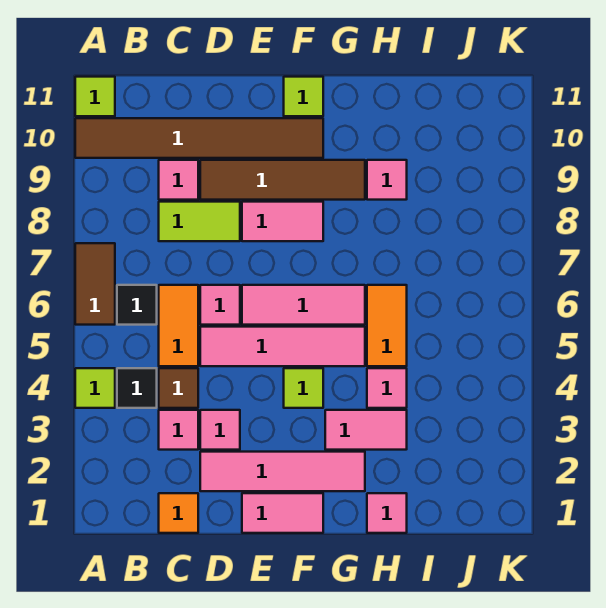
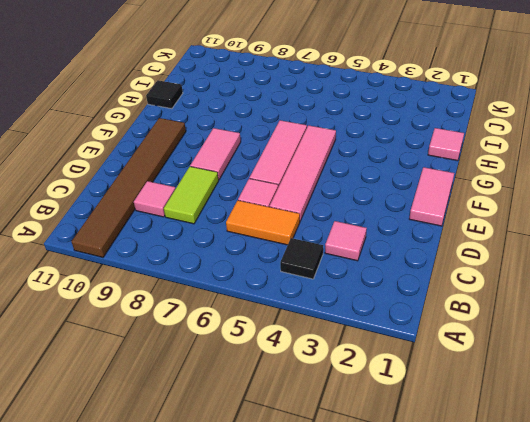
black 1x1 tile [146,80,183,109] -> black 1x1 tile moved to [117,285,157,325]
none -> lime 1x1 tile [75,368,115,408]
none -> brown 1x2 tile [75,243,115,325]
none -> lime 1x1 tile [75,77,115,116]

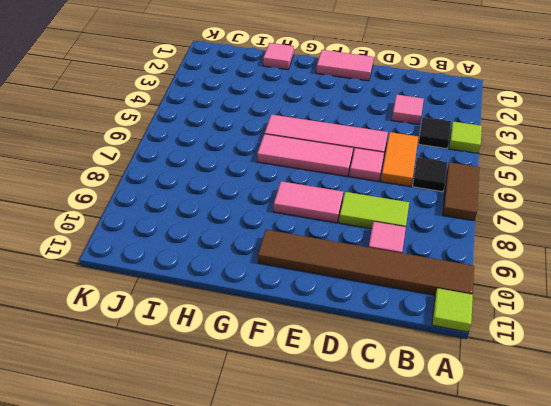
none -> orange 1x1 tile [159,493,198,533]
none -> brown 1x1 tile [159,368,198,408]
none -> pink 1x4 tile [200,452,365,491]

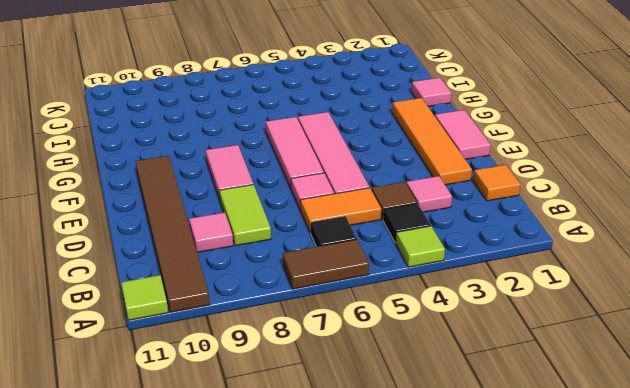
orange 1x4 tile [392,98,472,185] -> pink 1x4 tile [200,452,365,491]
none -> pink 1x1 tile [200,410,240,450]
none -> brown 1x4 tile [200,160,365,200]
none -> lime 1x1 tile [284,368,323,408]

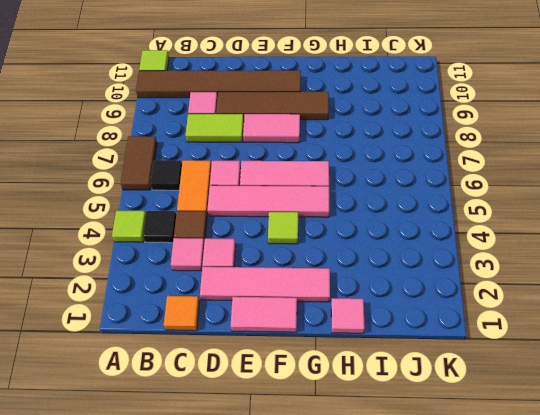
none -> lime 1x1 tile [284,77,323,116]
none -> pink 1x2 tile [325,410,407,450]
none -> pink 1x1 tile [367,368,407,408]

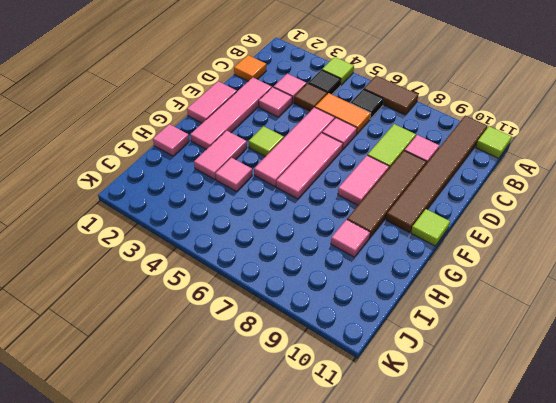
none -> orange 1x2 tile [367,285,407,366]

